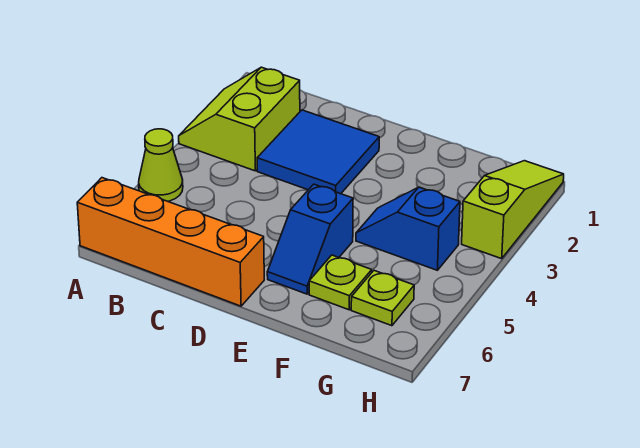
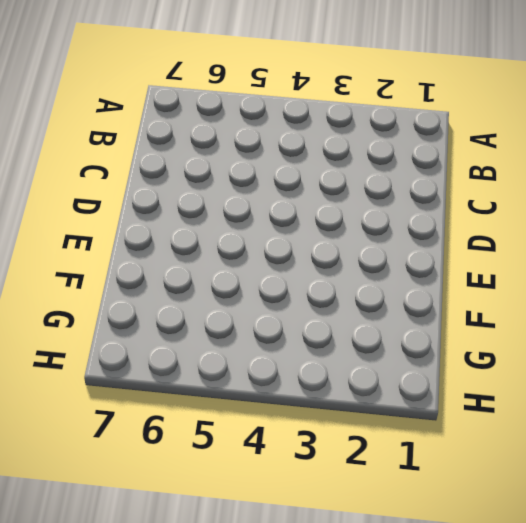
none -> lime 2x2 slope [179,67,300,171]
none -> lime 1x1 cone [139,129,183,201]

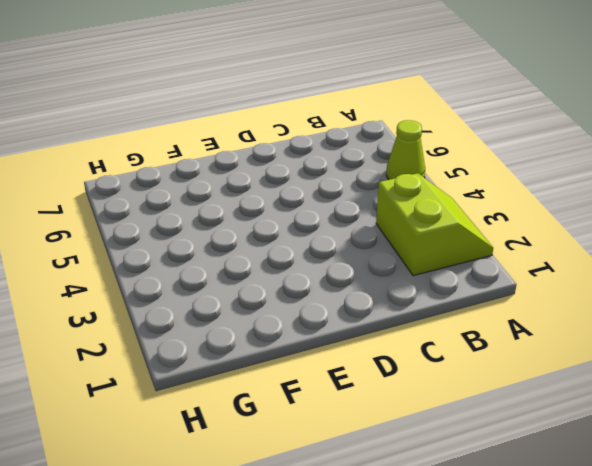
none -> orange 1x4 brick [77,178,264,306]
none -> blue 2x2 tile [257,110,379,194]

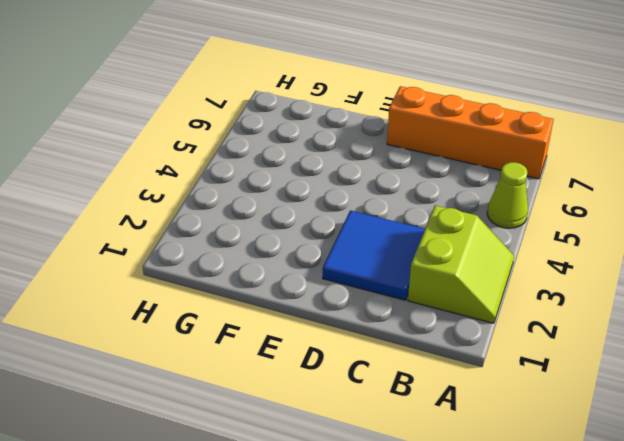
none -> blue 1x2 slope [267,184,353,294]
none -> blue 1x2 slope [356,187,460,270]

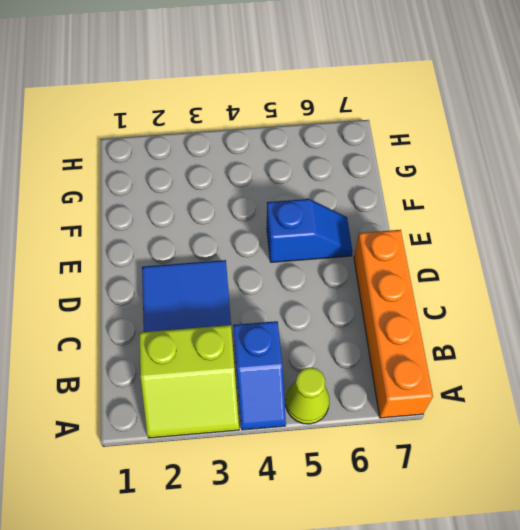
blue 1x2 slope [233,321,286,430] -> blue 1x2 slope moved to [356,187,460,270]
none -> lime 1x1 plate [309,255,372,310]
none -> lime 1x1 plate [351,271,414,326]

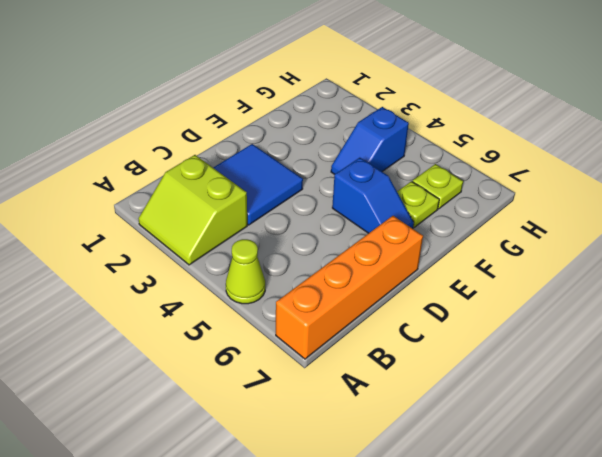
none -> lime 1x3 slope [462,161,564,259]

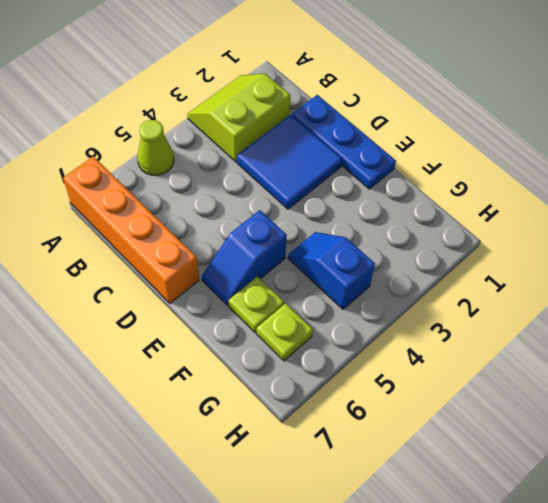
blue 1x3 plate [292,95,396,189] -> none
none -> lime 1x3 slope [462,161,564,259]

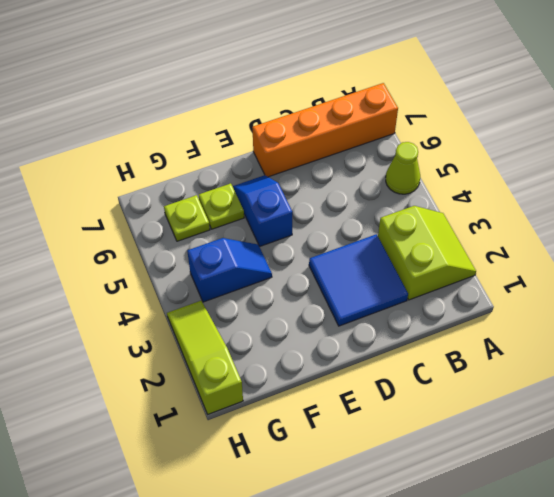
lime 1x3 slope [167,301,243,414] -> lime 1x3 slope turned to [462,161,564,259]

